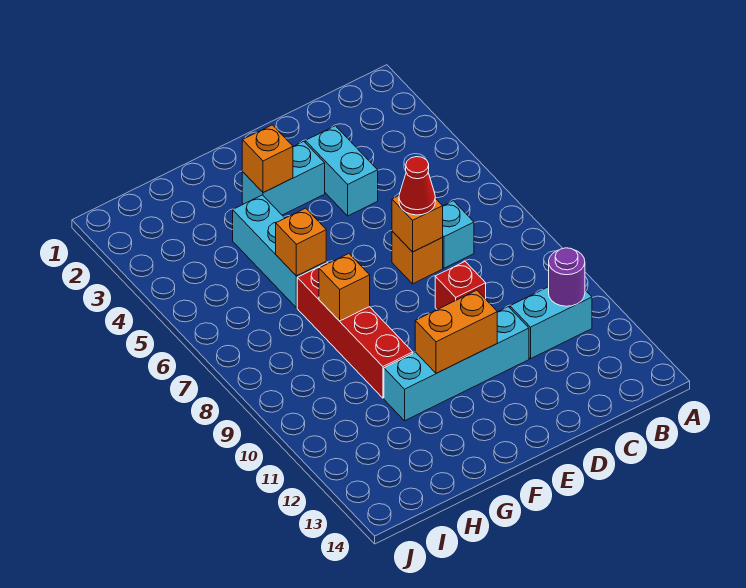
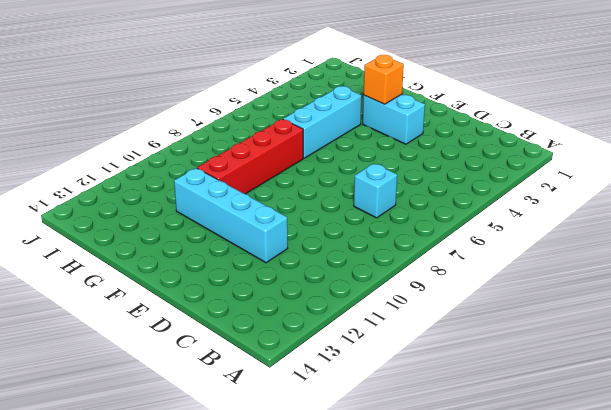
none -> cyan 1x2 brick [510,287,592,359]
none -> cyan 1x2 brick [305,126,378,216]
none -> orange 1x1 brick [392,231,443,284]

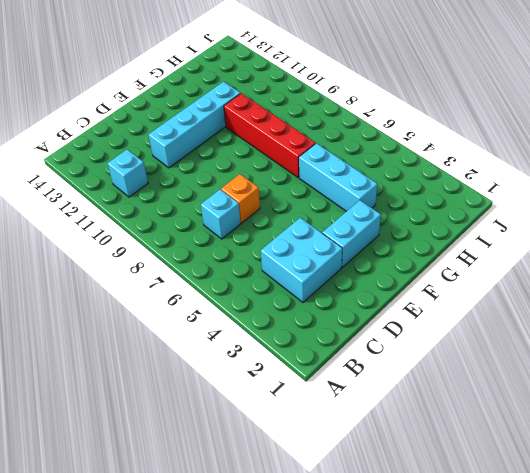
cyan 1x1 brick [107,150,148,197] -> cyan 1x2 brick [510,287,592,359]
cyan 2x2 brick [261,218,342,302] -> cyan 1x2 brick [305,126,378,216]
none -> red 1x1 brick [435,262,486,310]
none -> purple 1x1 round brick [549,248,585,306]
none -> orange 1x1 brick [392,196,443,252]

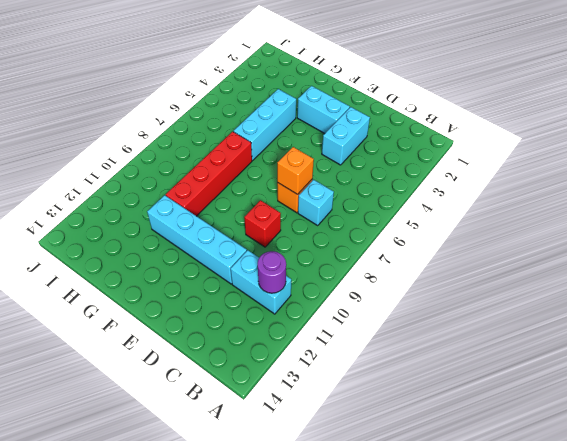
none -> orange 1x2 brick [415,290,497,373]
none -> orange 1x1 brick [242,125,293,193]
none -> orange 1x1 brick [276,208,326,276]

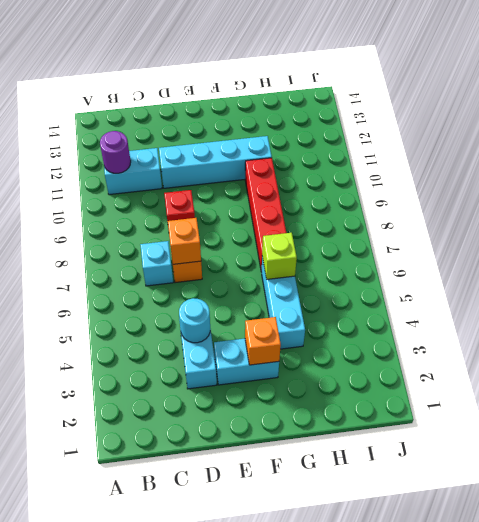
cyan 1x1 round brick [179,298,210,343] -> none
lime 1x1 brick [262,233,297,280] -> orange 1x1 brick [276,208,326,276]
none -> orange 1x2 brick [415,290,497,373]
none -> orange 1x1 brick [319,254,370,321]
none -> red 1x1 cone [399,157,435,215]

